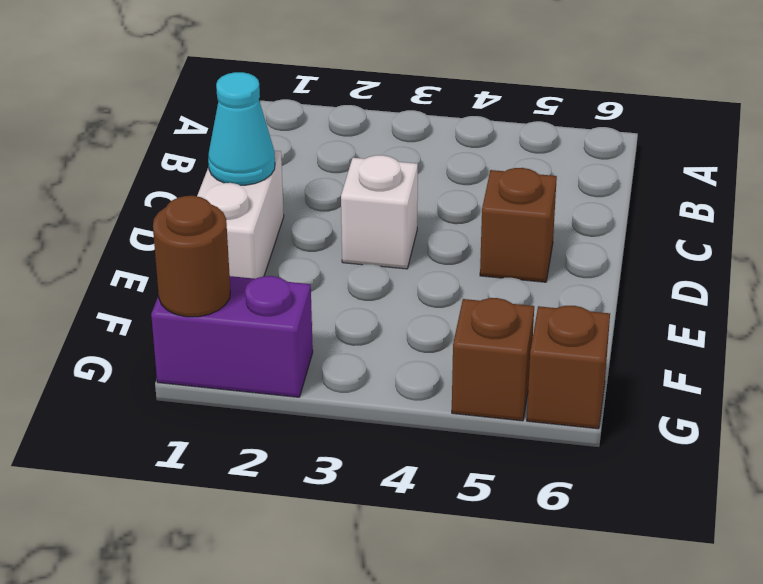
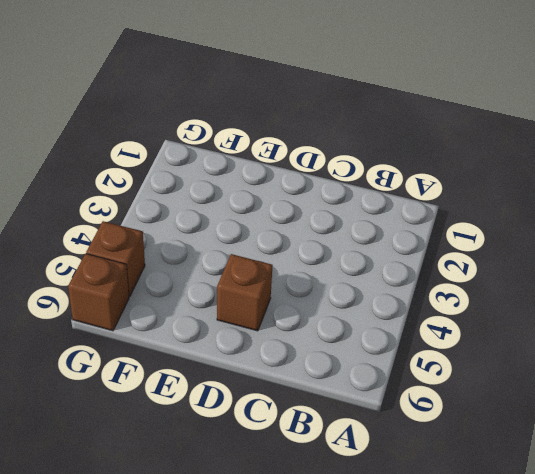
none -> white 1x2 brick [197,151,284,279]
none -> white 1x1 brick [341,155,418,269]

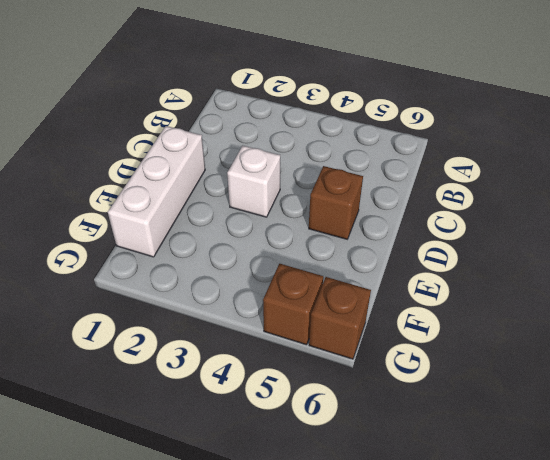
white 1x3 brick [108,126,205,257] -> white 1x2 brick [197,151,284,279]
none -> purple 1x2 brick [151,276,313,397]
none -> cyan 1x1 cone [208,72,275,185]

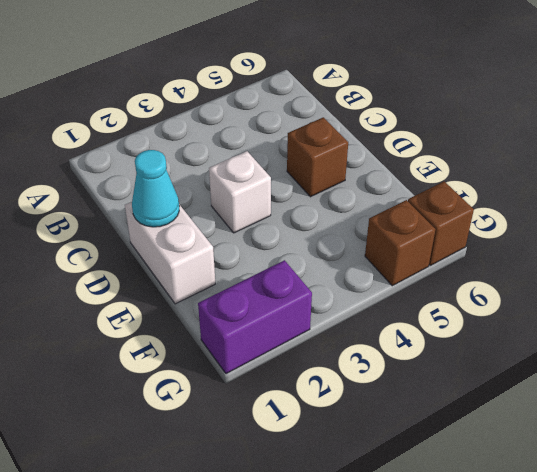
none -> brown 1x1 round brick [153,196,230,317]

